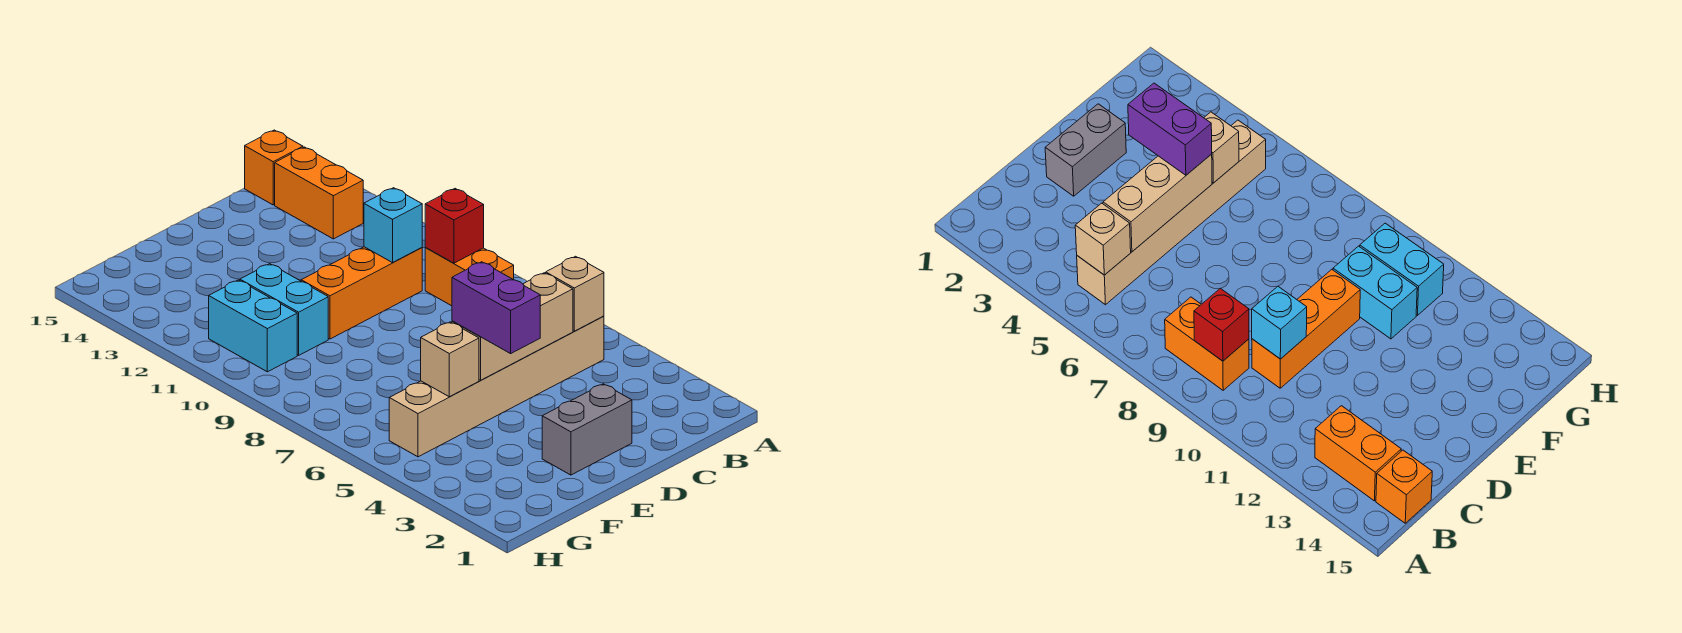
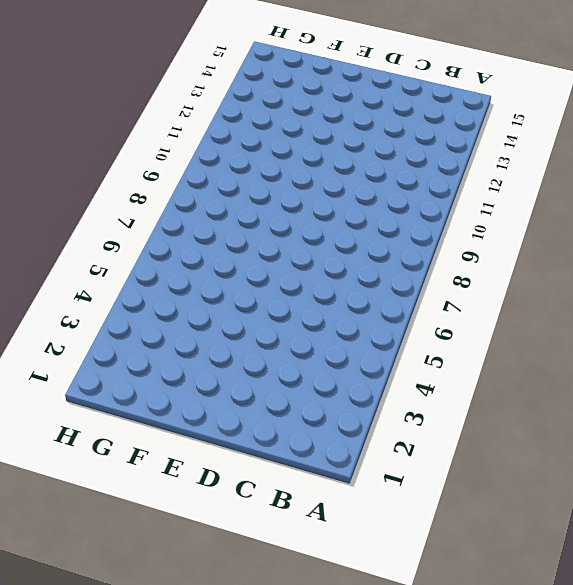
none -> tan 1x6 brick [389,316,604,457]
none -> orange 1x2 brick [425,248,514,306]
none -> orange 1x2 brick [275,147,363,239]

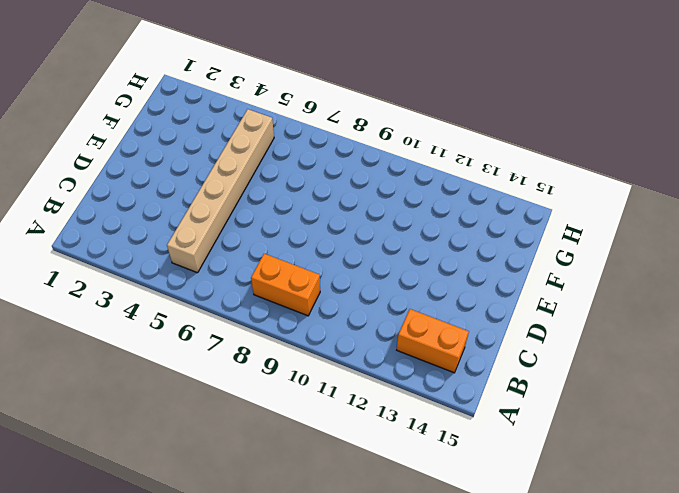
none -> orange 1x1 brick [245,130,303,205]
none -> orange 1x3 brick [301,247,422,339]
none -> grey 1x2 brick [542,384,632,475]

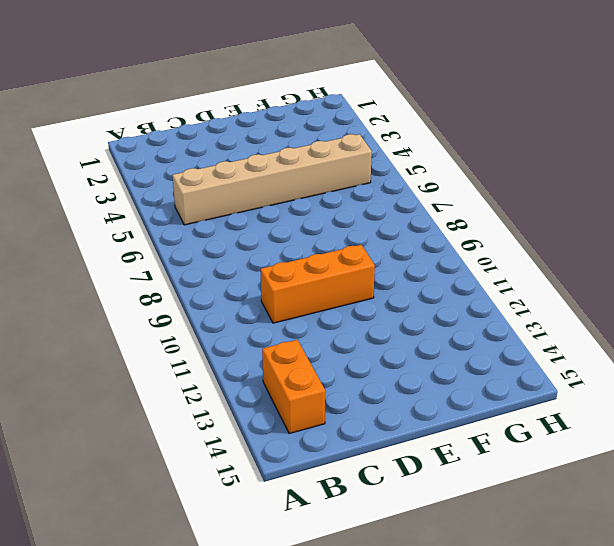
none -> orange 1x2 brick [425,248,514,306]
none -> orange 1x1 brick [245,130,303,205]
none -> grey 1x2 brick [542,384,632,475]

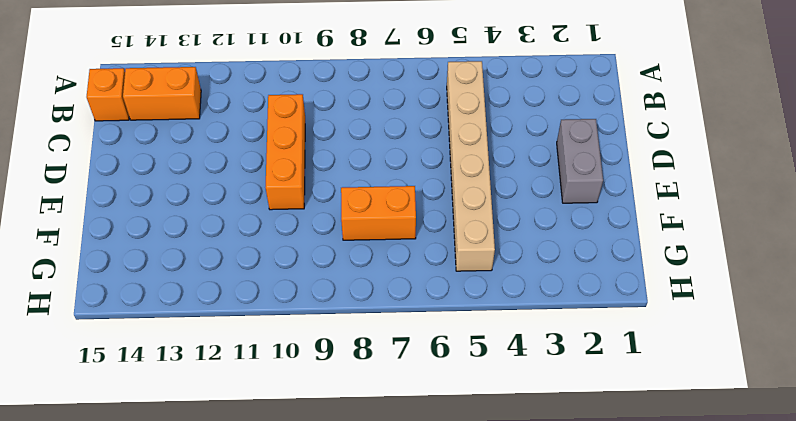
orange 1x2 brick [341,186,416,240] -> orange 1x2 brick moved to [425,248,514,306]
none -> cyan 1x2 brick [240,264,328,355]
none -> cyan 1x2 brick [209,280,297,372]
none -> tan 1x1 brick [546,256,604,331]

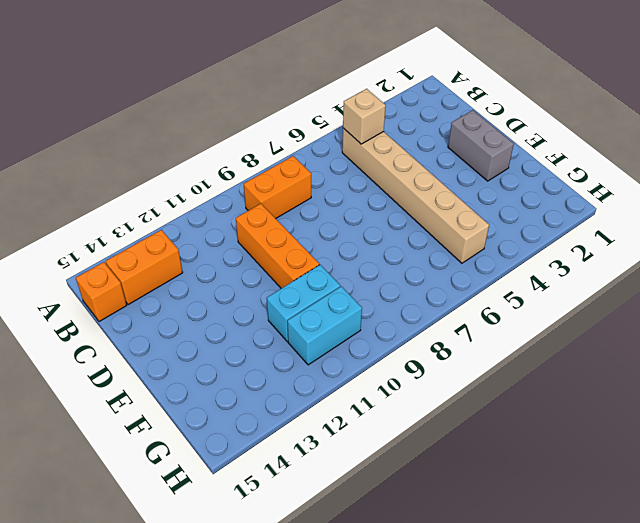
none -> red 1x1 brick [425,189,484,263]
none -> tan 1x3 brick [452,273,573,380]
none -> cyan 1x1 brick [364,188,422,263]

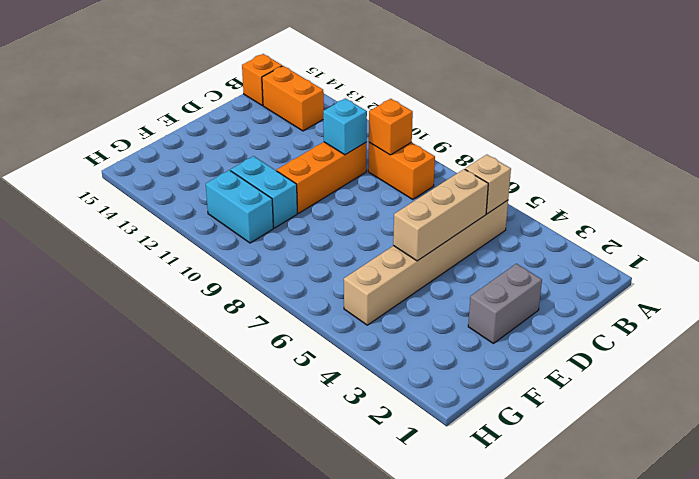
orange 1x1 brick [369,99,413,155] -> red 1x1 brick [425,189,484,263]
none -> tan 1x1 brick [421,322,479,397]
none -> purple 1x2 brick [452,262,540,354]

